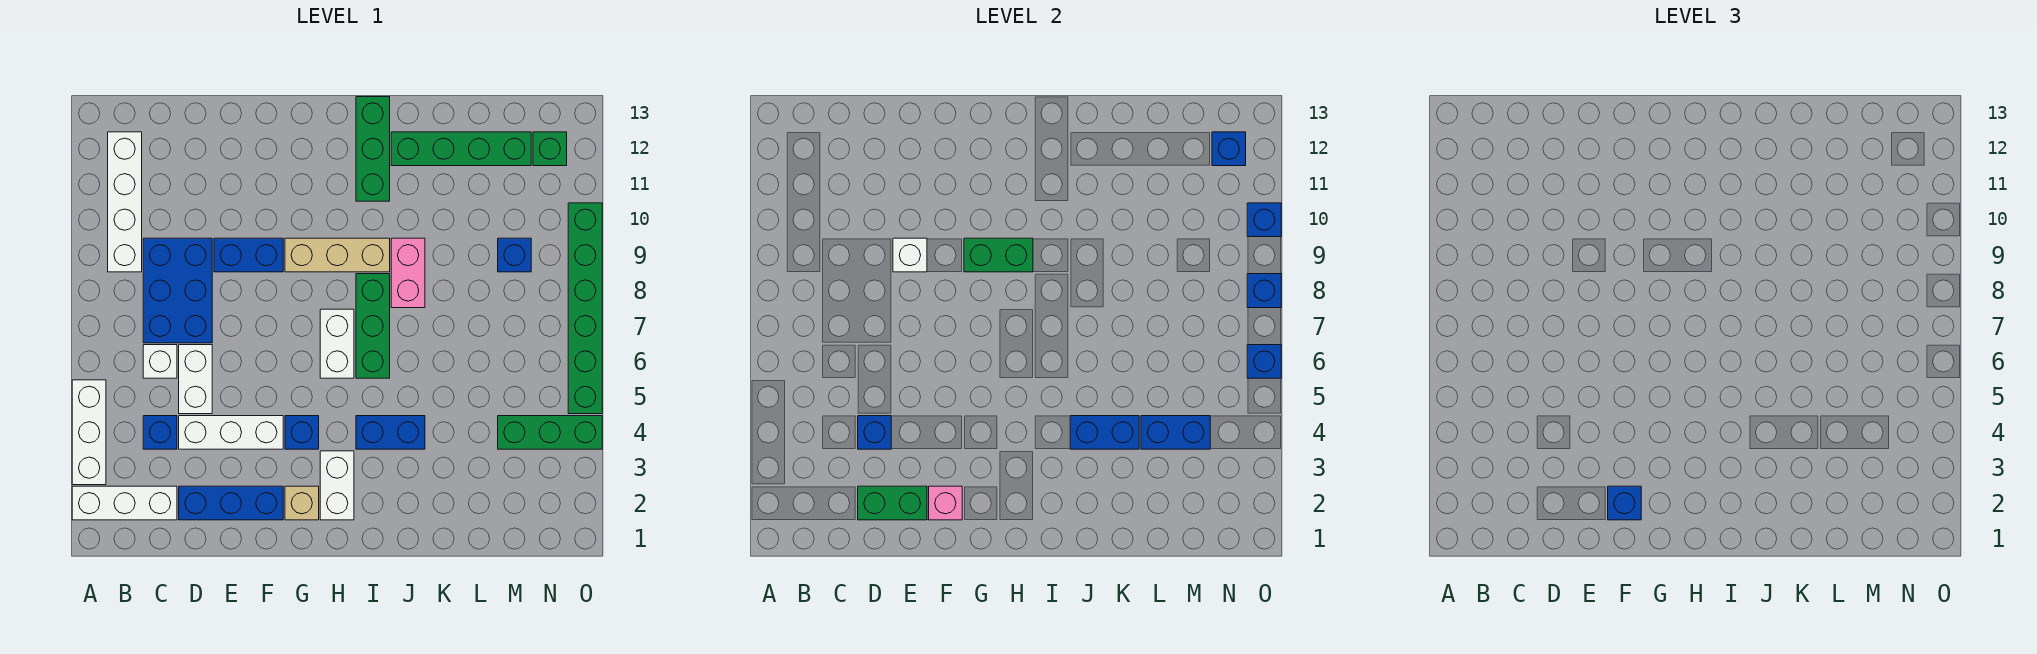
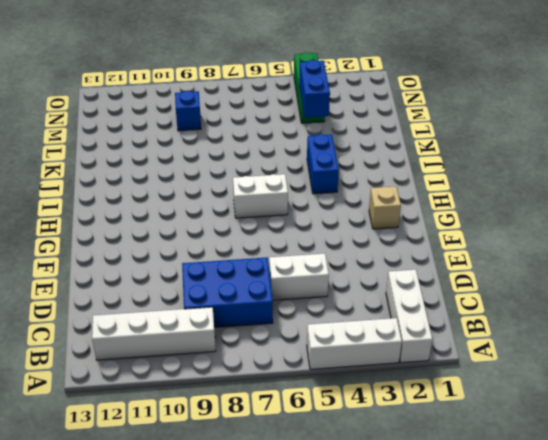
none -> blue 1x1 brick [143,416,177,449]
none -> white 1x1 brick [143,345,177,378]
none -> blue 1x3 brick [179,486,283,520]
none -> white 1x3 brick [179,416,283,449]

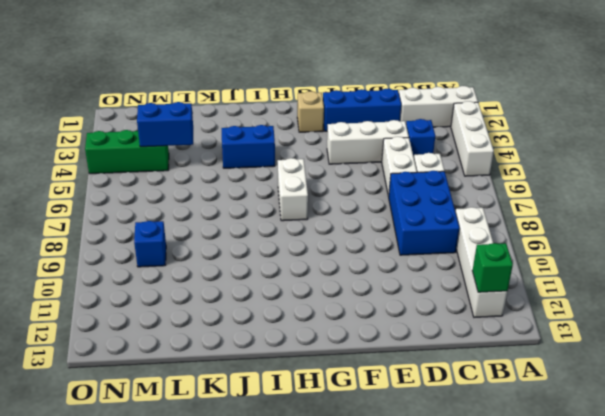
green 1x1 brick [472,243,513,292] -> green 1x1 brick moved to [533,132,567,166]
none -> blue 1x2 brick [214,238,283,272]
none -> blue 1x1 brick [285,416,319,449]
none -> tan 1x3 brick [285,238,390,272]
none -> white 1x2 brick [320,451,354,520]

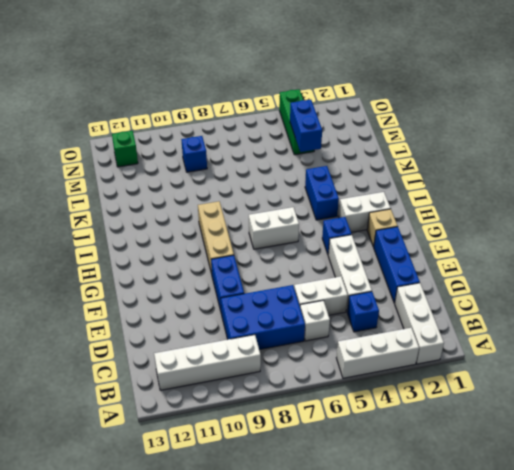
none -> green 1x3 brick [356,274,390,378]
none -> green 1x3 brick [356,97,390,201]
none -> pink 1x2 brick [391,238,425,308]
none -> green 1x4 brick [391,132,531,166]

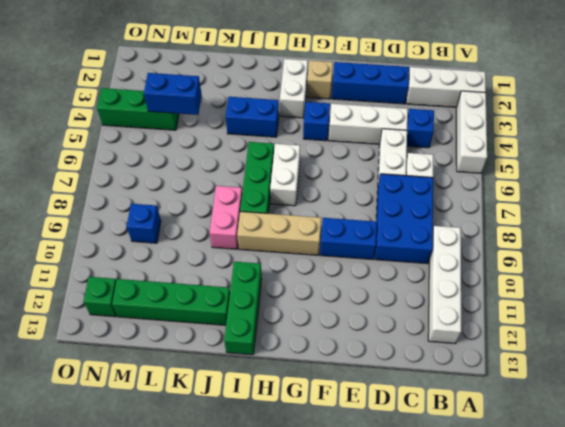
none -> green 1x6 brick [568,203,602,414]
none -> green 1x2 brick [858,486,927,520]
none -> blue 1x1 brick [858,416,891,449]
none -> white 1x1 brick [893,238,927,272]

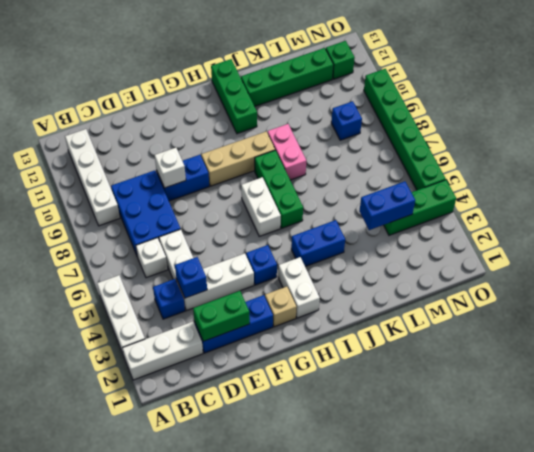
none -> pink 1x1 brick [929,486,962,520]
none -> green 1x2 brick [964,238,1033,272]
none -> blue 1x2 brick [1070,416,1139,449]
none -> blue 1x1 brick [1212,132,1246,166]

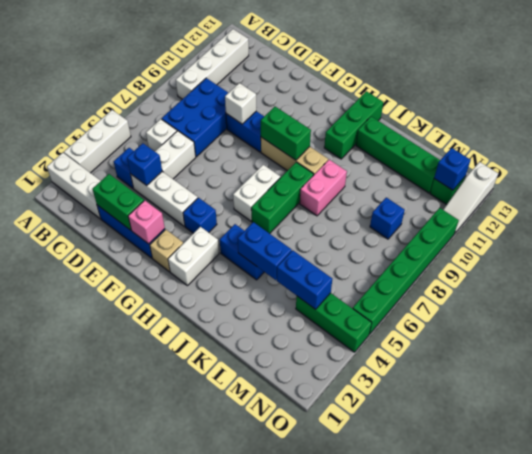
white 1x3 slope [443,162,498,233] -> none
none -> blue 1x1 brick [1247,345,1281,378]
none -> blue 1x1 brick [1247,274,1281,308]
none -> blue 1x1 brick [1247,203,1281,237]
none -> blue 1x1 brick [1608,486,1641,520]

